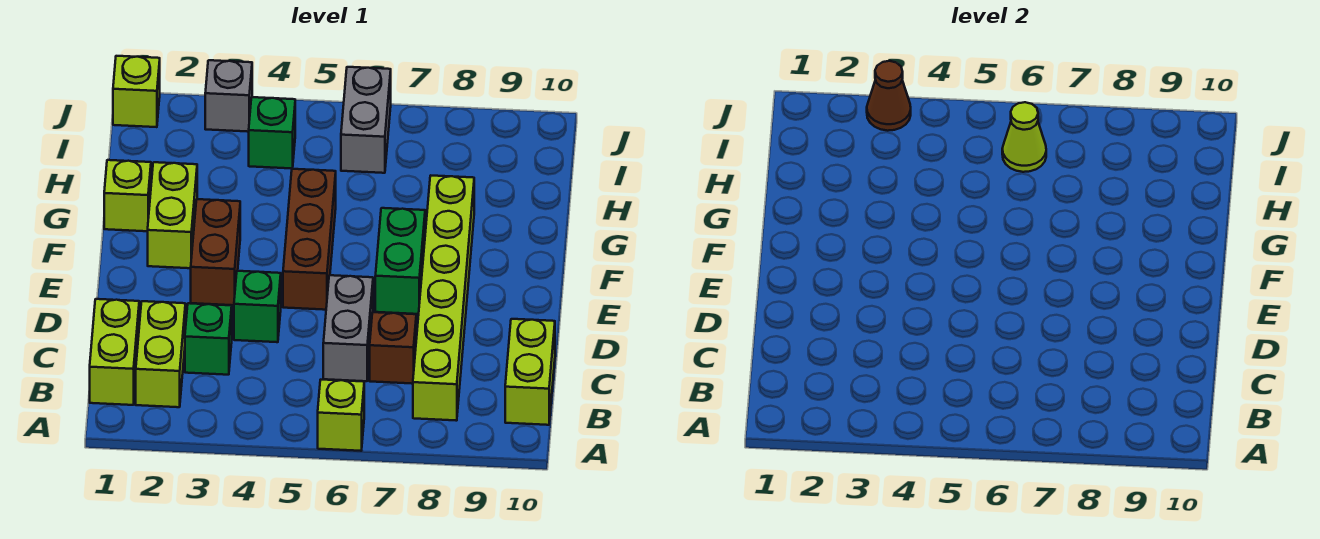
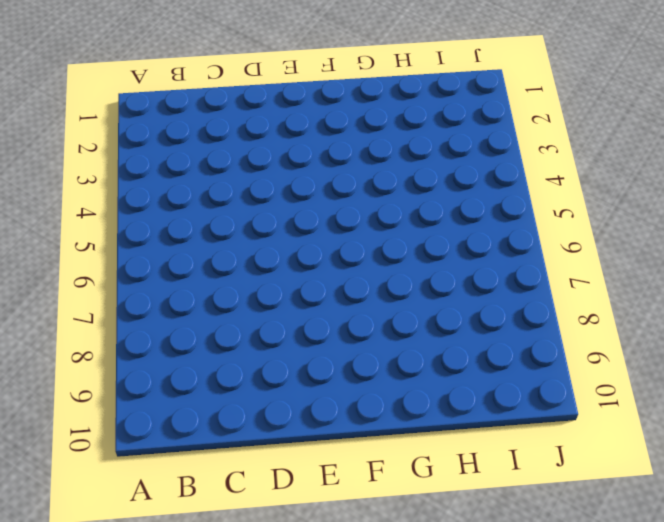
none -> lime 1x1 brick [318,380,364,451]
none -> lime 1x2 brick [90,299,139,405]
none -> lime 1x2 brick [136,301,185,407]

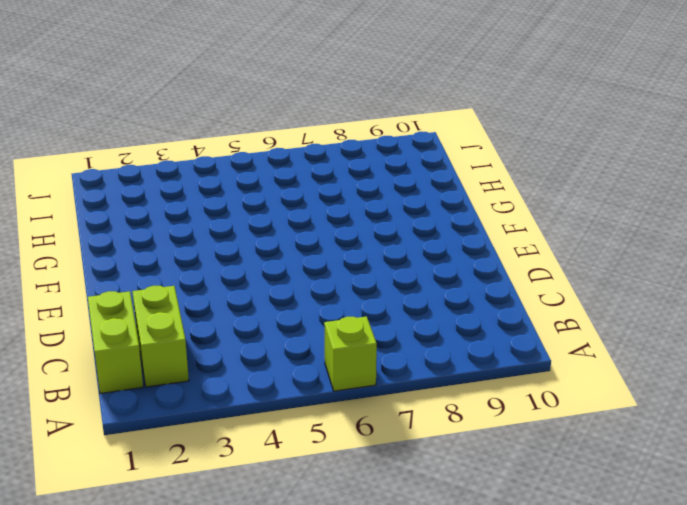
none -> lime 1x6 brick [413,176,474,421]
none -> lime 1x2 brick [505,319,555,425]
none -> green 1x1 brick [185,303,232,375]

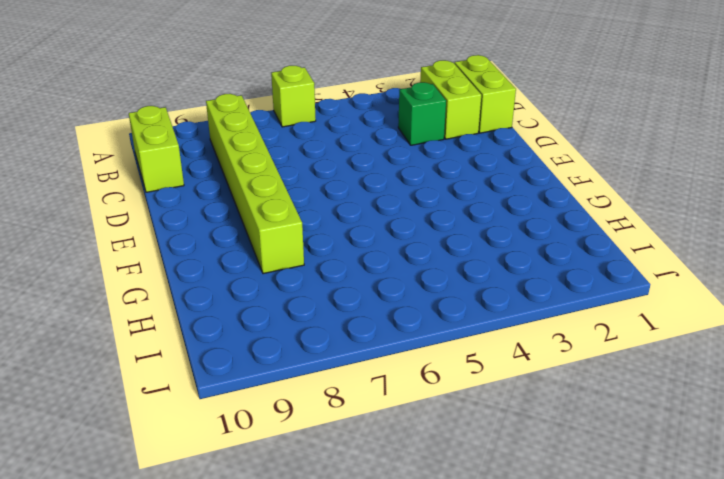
none -> grey 1x2 brick [323,275,373,381]
none -> brown 1x1 brick [370,312,416,384]
none -> green 1x1 brick [234,271,281,342]

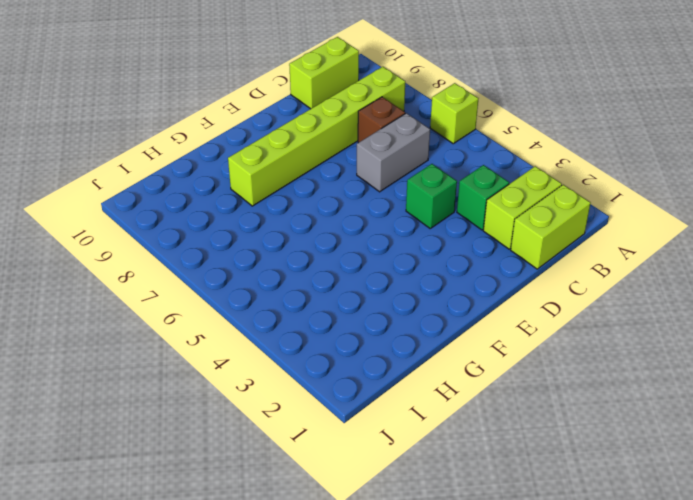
none -> brown 1x2 brick [191,199,240,305]
none -> brown 1x3 brick [283,169,336,310]
none -> green 1x2 brick [375,208,425,314]

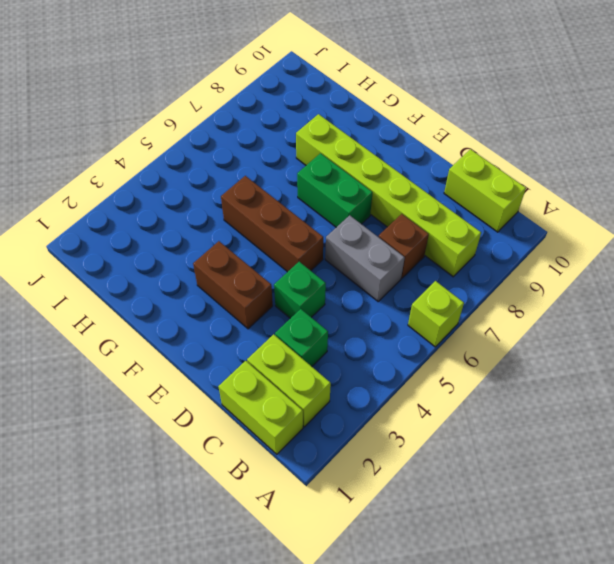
none -> lime 1x2 brick [148,162,197,268]
none -> lime 1x1 brick [104,160,151,231]
none -> green 1x1 brick [249,97,295,169]

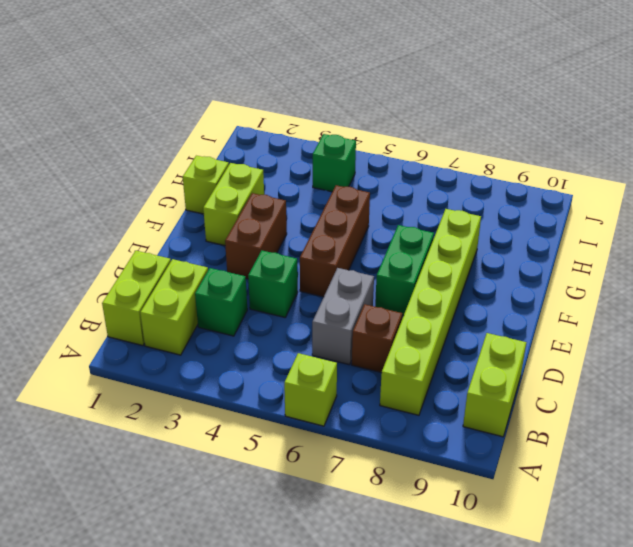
none -> grey 1x2 brick [341,67,391,173]
none -> lime 1x1 brick [113,56,160,127]
none -> grey 1x1 brick [205,60,252,132]

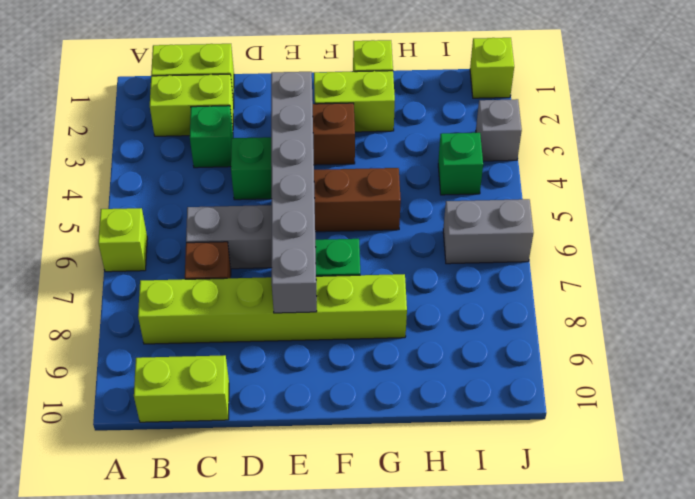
grey 1x6 brick [271,72,317,313] -> none
none -> lime 1x1 cone [1002,102,1046,172]
none -> brown 1x1 cone [867,61,911,131]

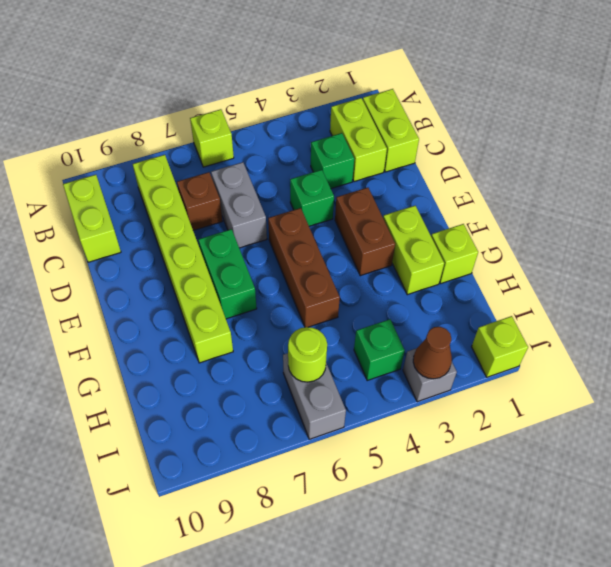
lime 1x1 round brick [288,327,327,382] -> lime 1x1 cone [1002,102,1046,172]

